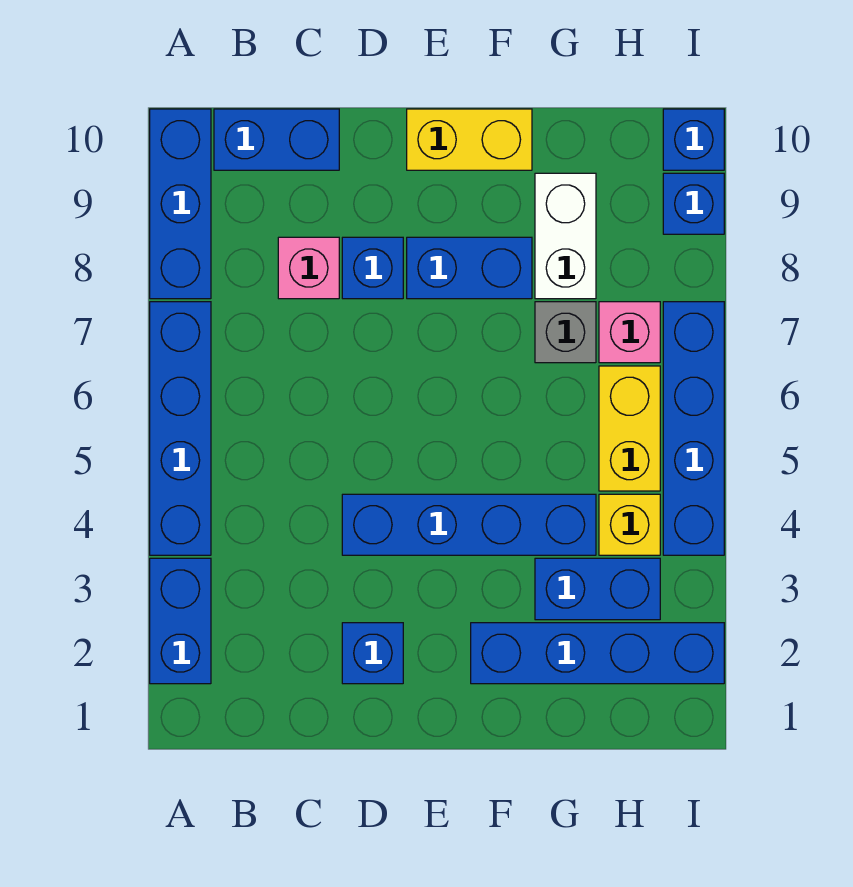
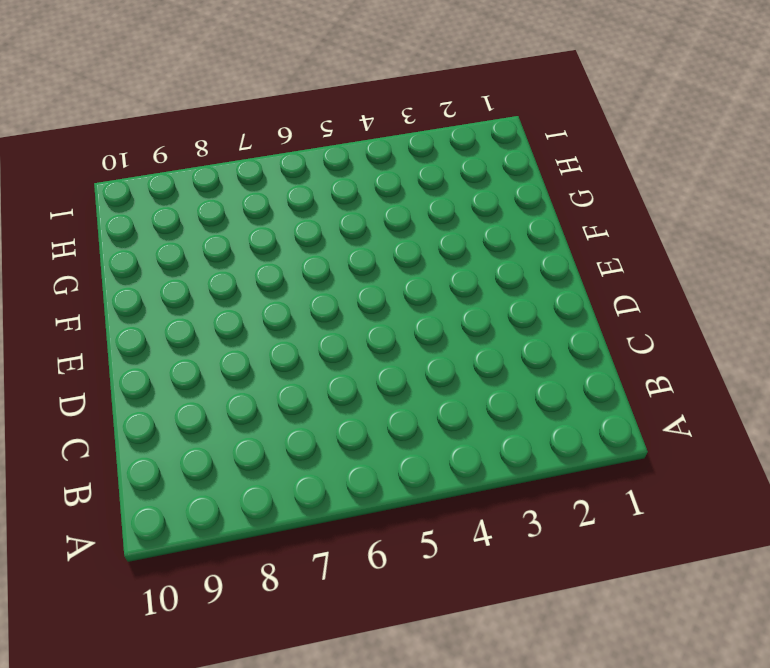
none -> blue 1x2 brick [150,558,211,684]
none -> blue 1x4 brick [150,302,211,555]
none -> blue 1x3 brick [150,109,211,299]

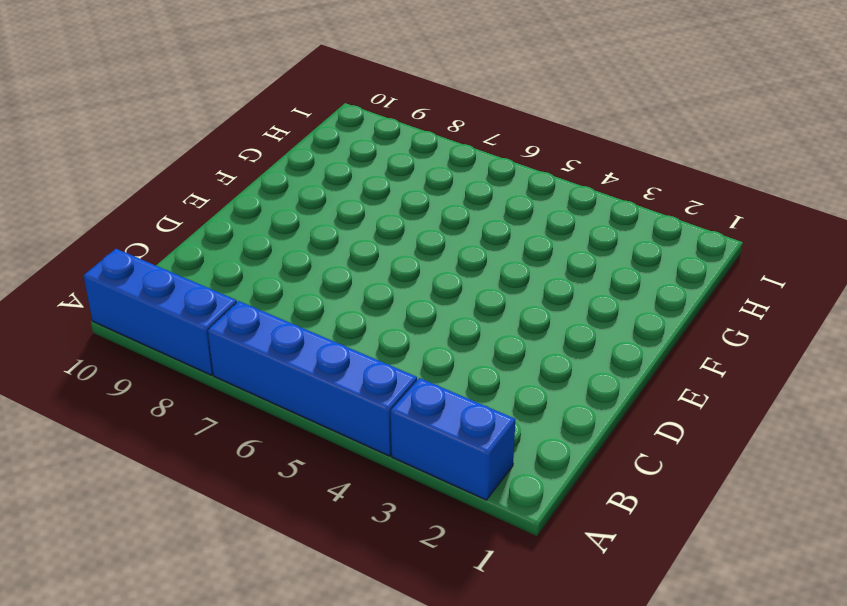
none -> blue 1x2 brick [214,109,339,170]
none -> pink 1x1 brick [278,237,339,299]
none -> blue 1x1 brick [342,623,403,684]

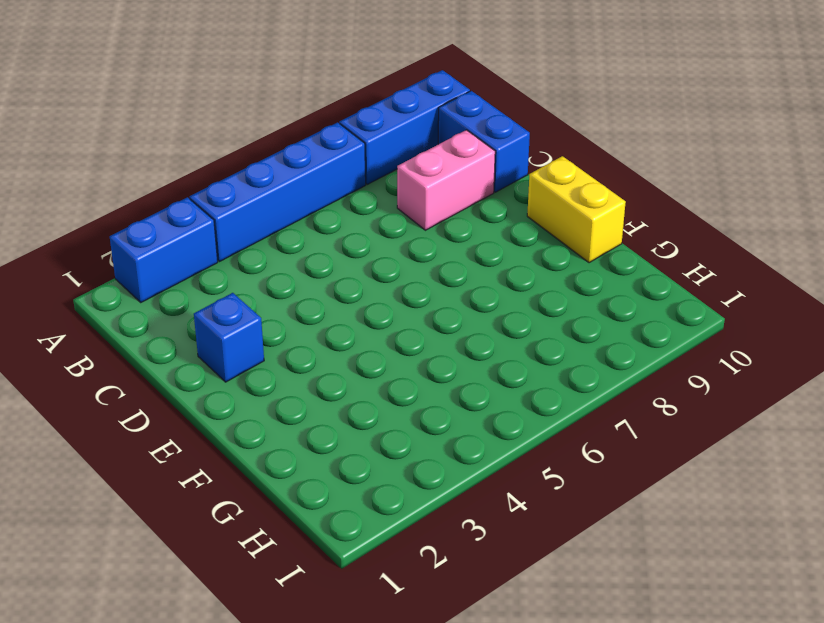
pink 1x2 brick [397,130,495,230] -> pink 1x1 brick [278,237,339,299]
none -> blue 1x4 brick [342,494,596,555]
none -> blue 1x1 brick [342,237,403,299]
none -> blue 1x2 brick [407,237,532,299]

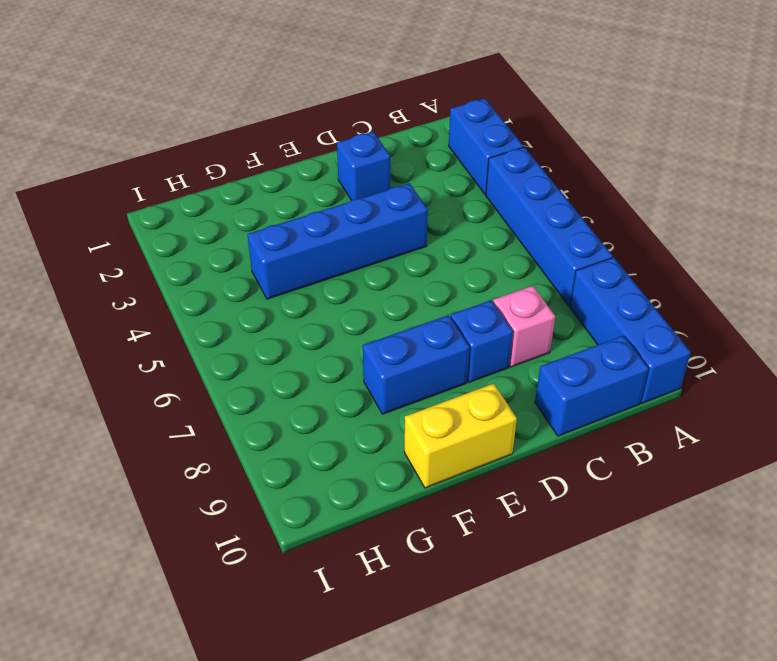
none -> blue 1x4 brick [471,623,724,684]
none -> blue 1x2 brick [535,558,660,620]
none -> grey 1x1 brick [535,302,596,363]

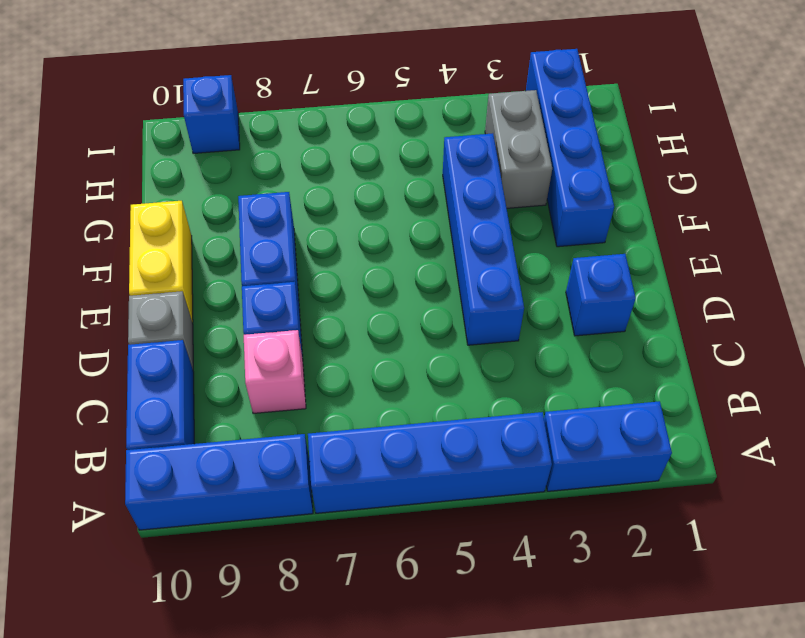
grey 1x1 brick [128,291,193,369] -> grey 1x1 brick moved to [535,302,596,363]
grey 1x2 brick [485,90,552,208] -> blue 1x2 brick [535,558,660,620]
none -> white 1x2 brick [535,173,596,299]
none -> yellow 1x1 brick [599,494,660,555]
none -> yellow 1x2 brick [599,366,660,491]

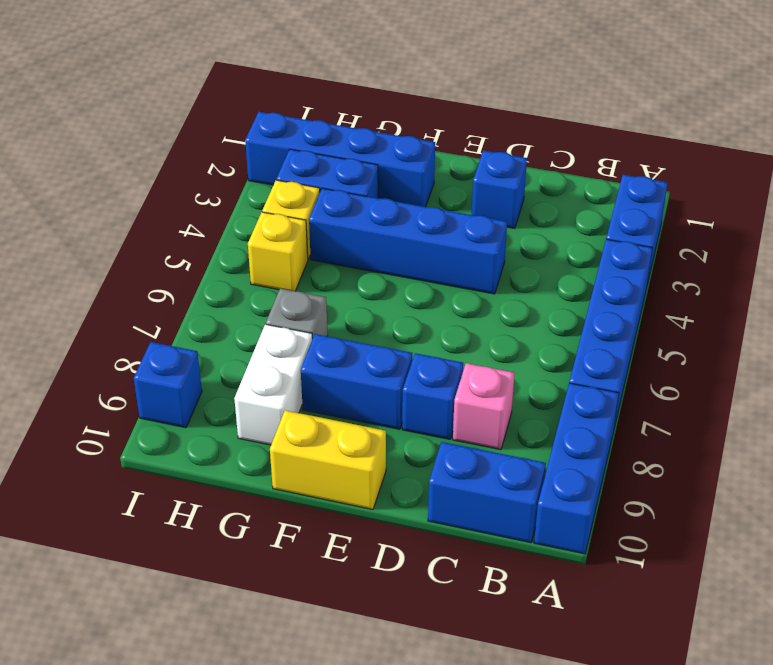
yellow 1x1 brick [248,212,308,291] -> yellow 1x2 brick [599,366,660,491]
none -> pink 1x1 brick [599,302,660,363]
none -> blue 1x4 brick [663,302,724,555]
none -> blue 1x1 brick [663,109,724,170]

